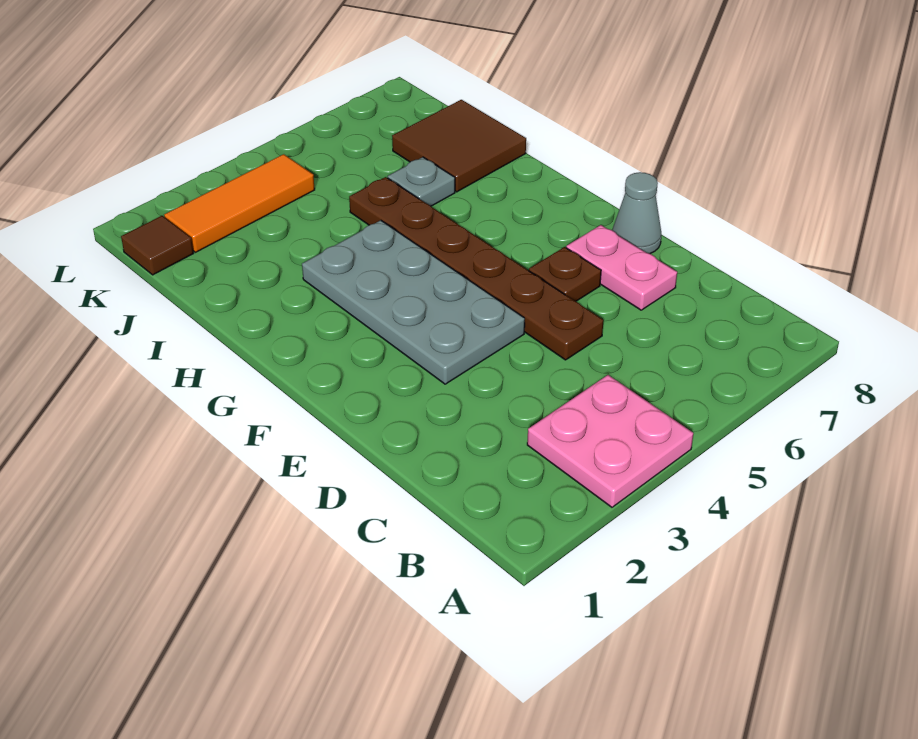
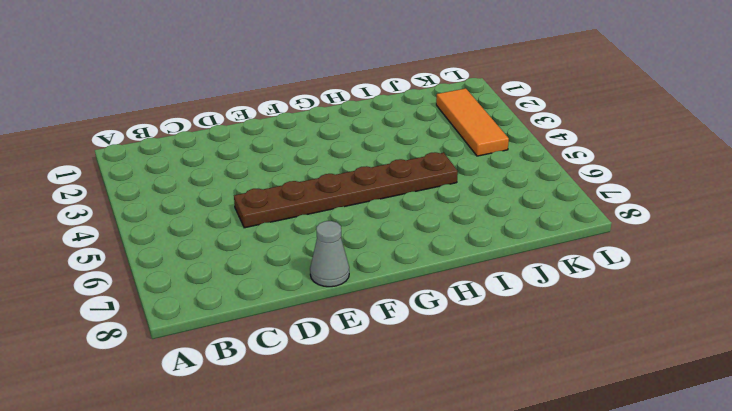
none -> pink 2x2 plate [527,375,693,507]
none -> pink 1x2 plate [566,225,677,310]

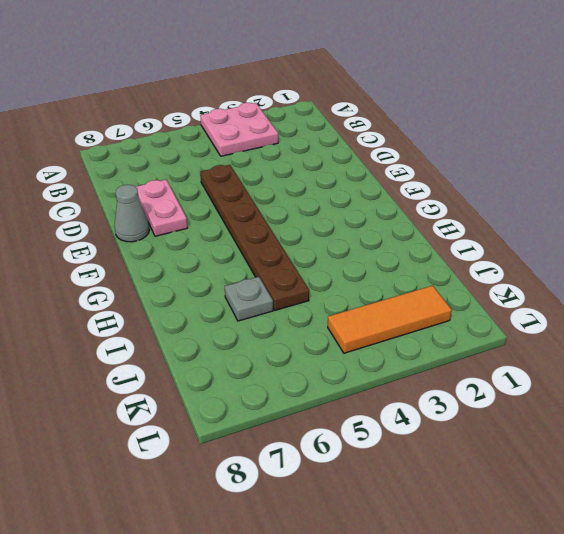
none -> grey 2x4 plate [302,220,525,384]
none -> brown 1x1 plate [529,247,601,301]

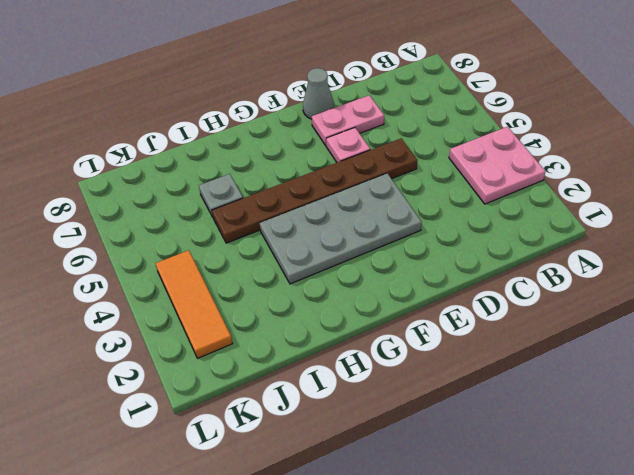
pink 1x1 plate [326,128,370,162] -> brown 1x1 plate [529,247,601,301]
none -> brown 2x2 tile [392,100,526,192]
none -> brown 1x1 tile [121,216,193,275]

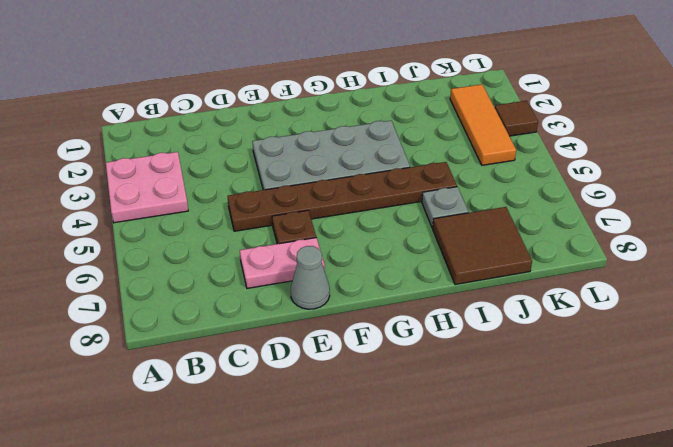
brown 1x1 tile [495,101,538,136] -> brown 1x1 tile moved to [121,216,193,275]

